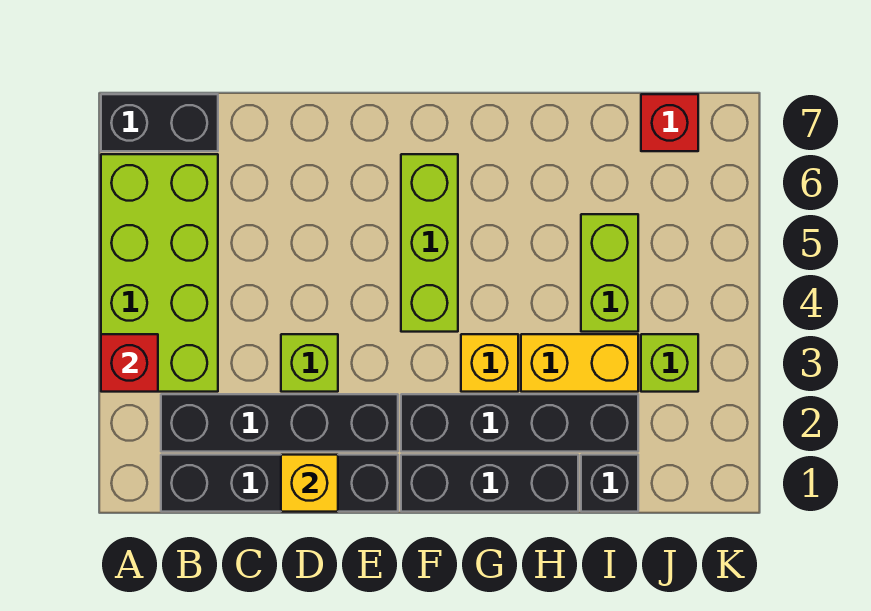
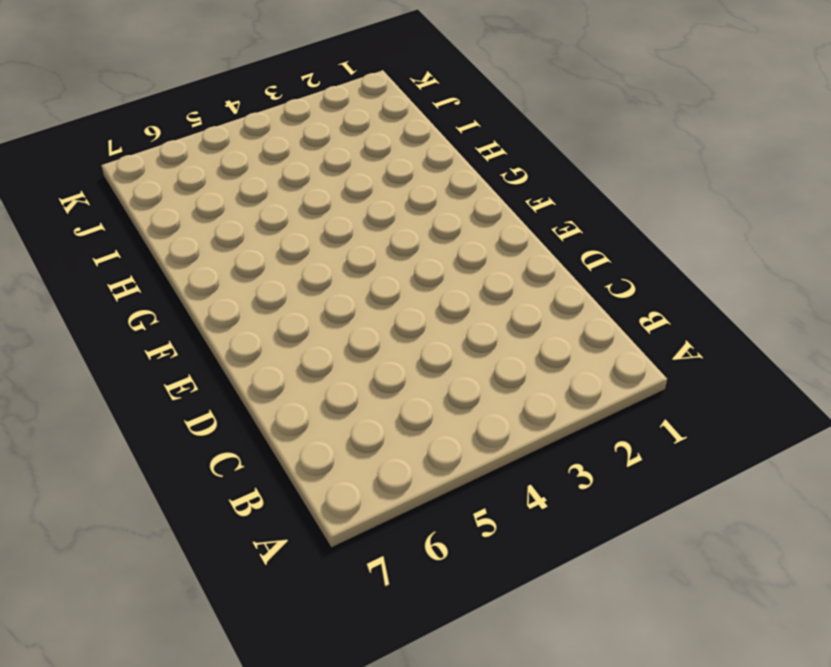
none -> lime 2x4 brick [101,154,218,392]
none -> black 1x2 brick [101,94,218,151]
none -> black 1x4 brick [161,455,398,512]

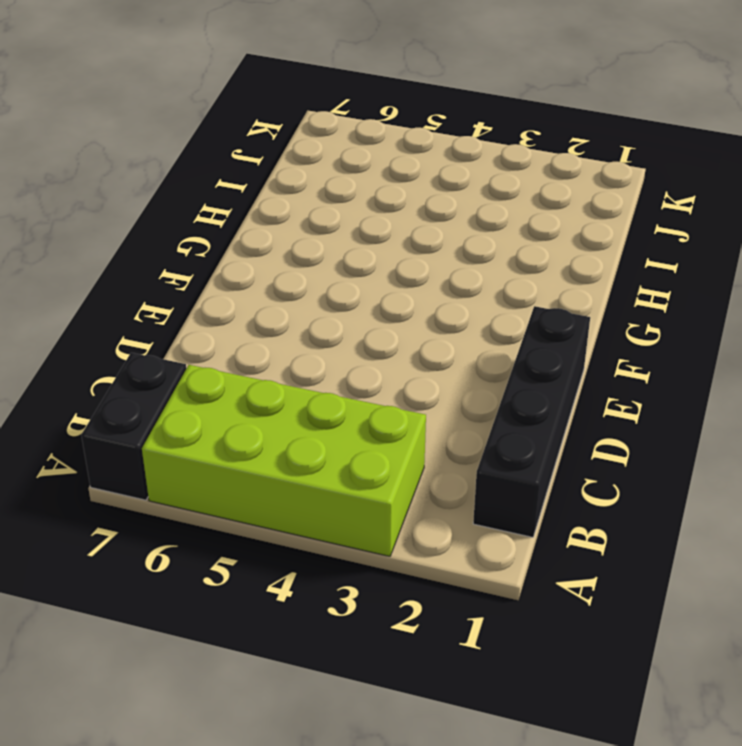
none -> black 1x4 brick [161,394,398,452]
none -> lime 1x1 brick [281,334,338,392]
none -> black 1x3 brick [401,455,578,512]

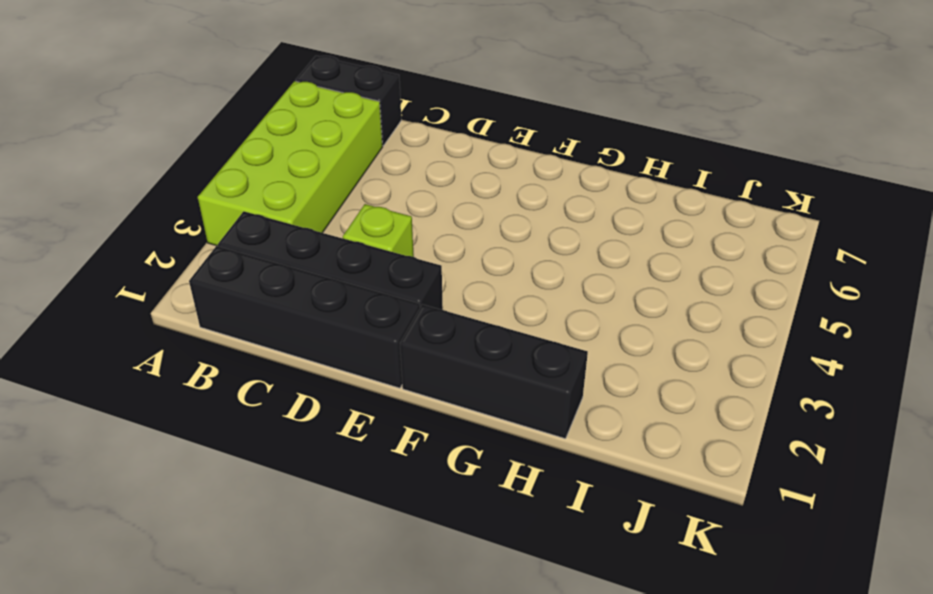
none -> black 1x4 brick [401,394,638,452]
none -> lime 1x3 brick [401,154,458,332]
none -> yellow 1x1 brick [461,334,518,392]

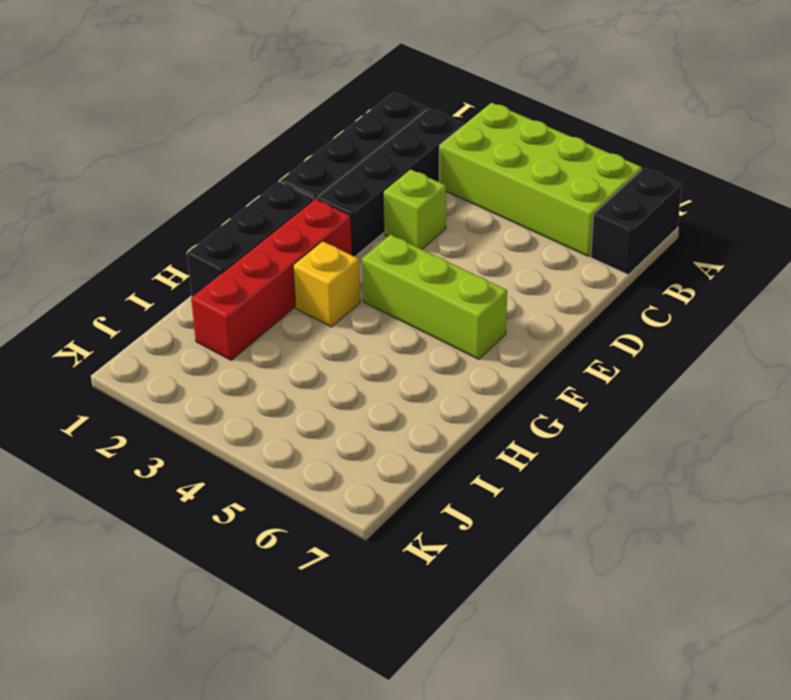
red 1x4 brick [191,199,352,360] -> black 1x4 brick [401,394,638,452]
none -> yellow 1x2 brick [521,334,638,392]
none -> black 1x1 brick [581,455,638,512]
none -> lime 1x2 brick [581,214,638,332]

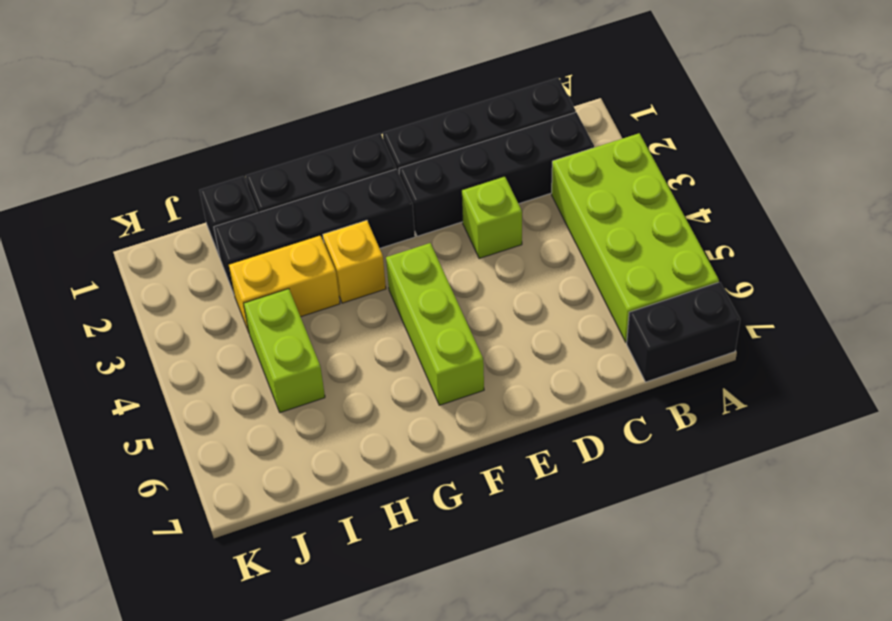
none -> lime 1x1 brick [641,334,698,392]
none -> red 1x1 brick [641,94,698,151]
none -> red 1x1 brick [101,334,158,392]

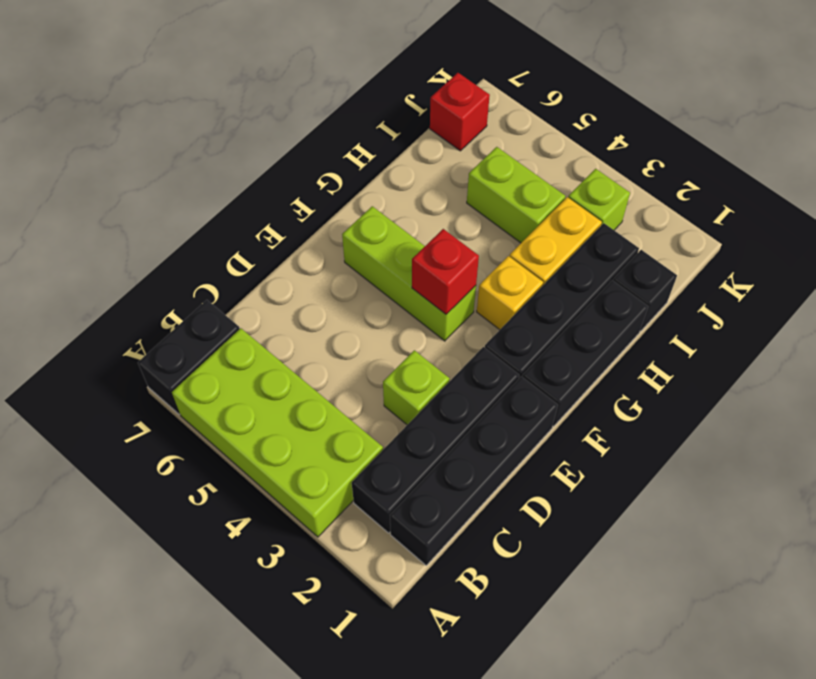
red 1x1 brick [412,229,479,314] -> red 1x1 brick moved to [101,334,158,392]
none -> yellow 1x1 brick [281,455,338,512]

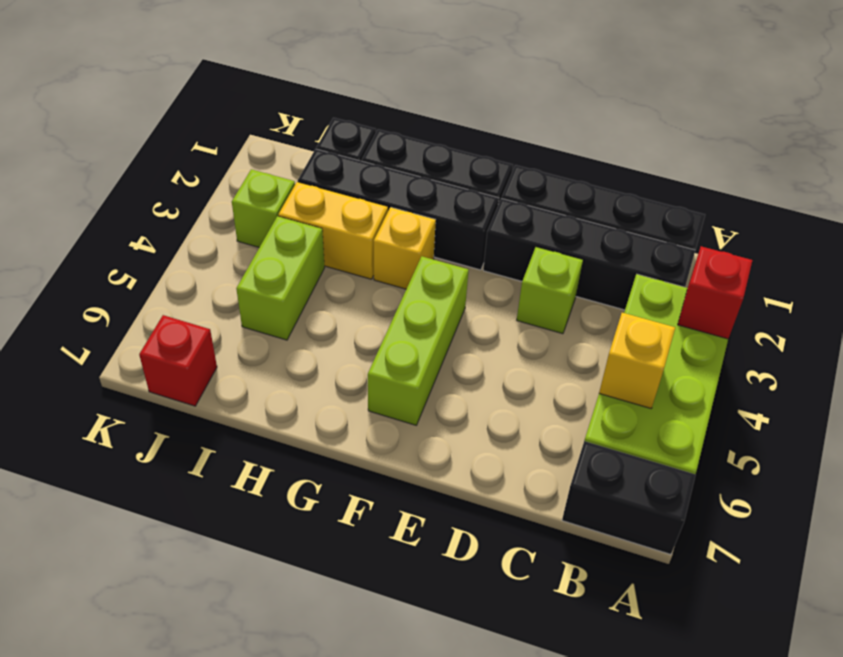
yellow 1x1 brick [599,313,675,408] -> yellow 1x1 brick moved to [281,455,338,512]

